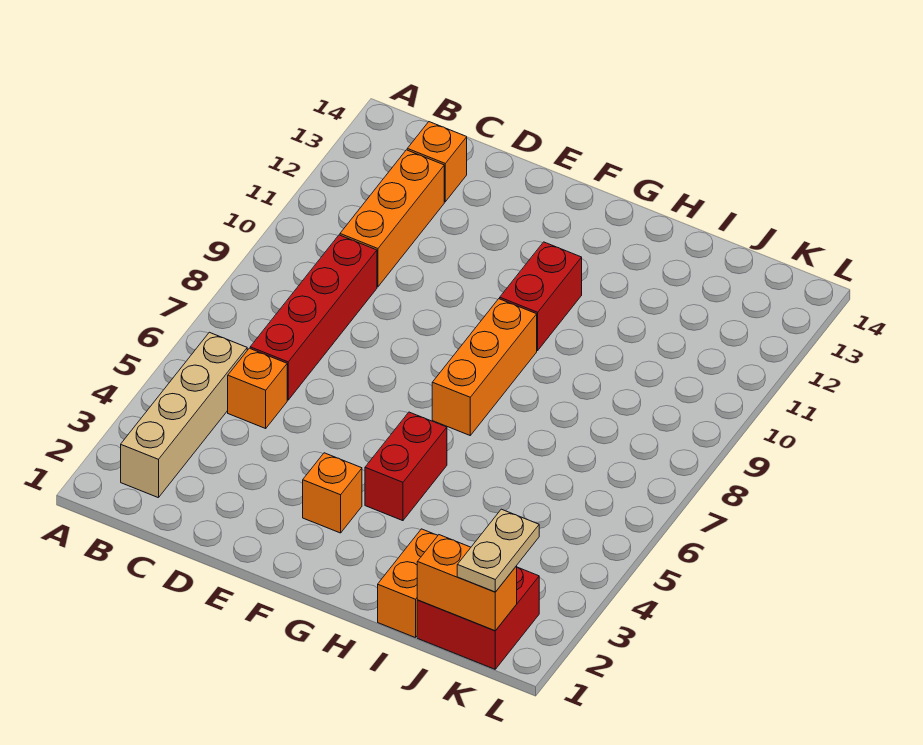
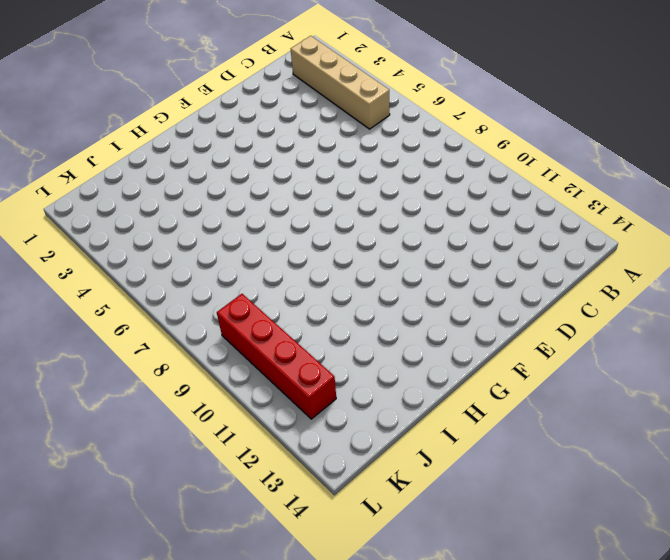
red 1x4 brick [217,294,336,419] -> red 1x4 brick moved to [250,235,377,400]
none -> orange 1x1 brick [228,348,287,428]
none -> orange 1x3 brick [340,150,444,287]
none -> orange 1x1 brick [407,122,467,202]

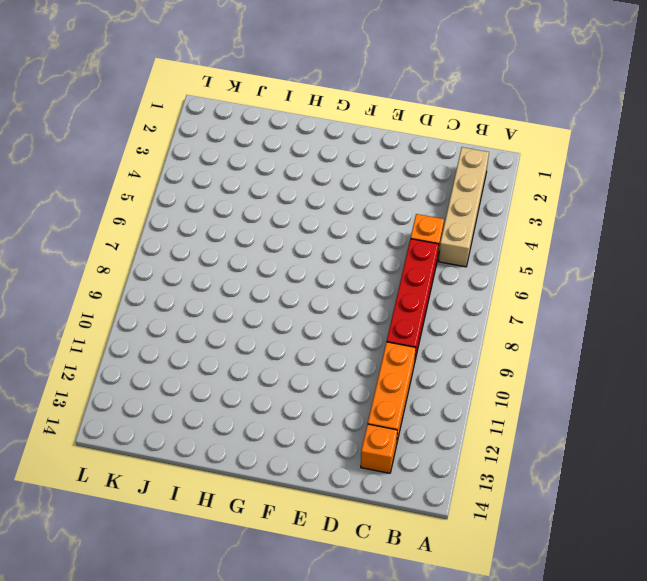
none -> orange 1x1 brick [303,453,362,533]
none -> red 1x2 brick [365,412,447,521]
none -> orange 1x3 brick [432,299,537,435]

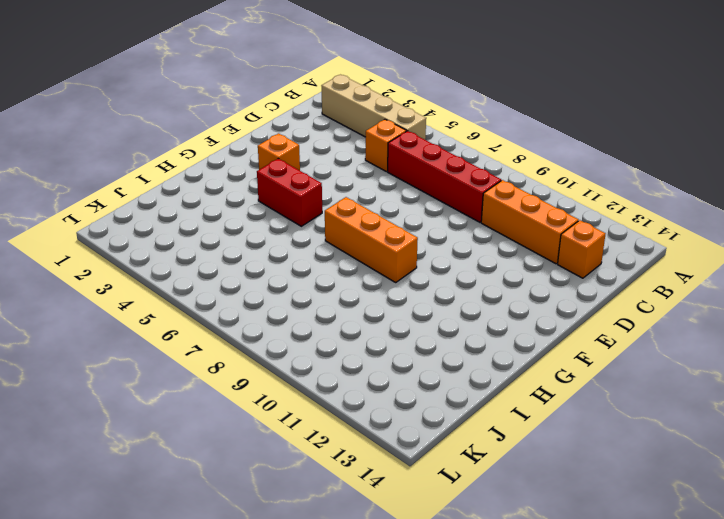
none -> red 1x2 brick [500,242,582,351]
none -> orange 1x2 brick [378,529,438,638]
none -> red 2x2 brick [417,567,539,669]

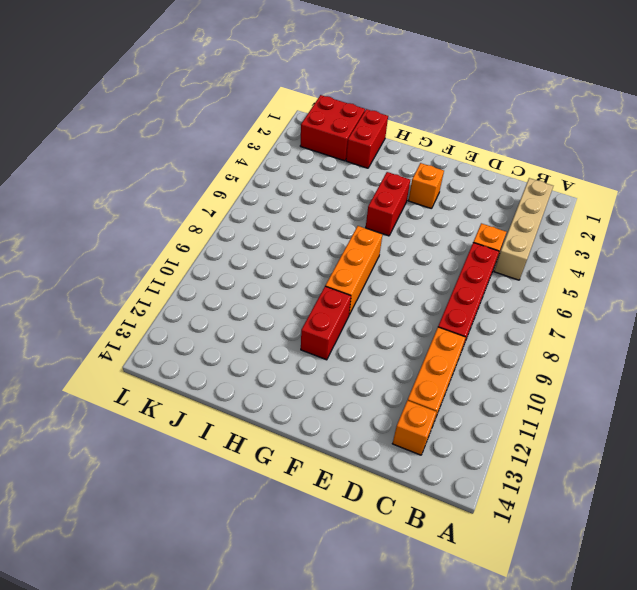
red 1x2 brick [346,109,388,168] -> orange 1x2 brick [378,529,438,638]
none -> orange 1x2 brick [417,535,517,631]
none -> tan 1x2 plate [457,509,539,592]

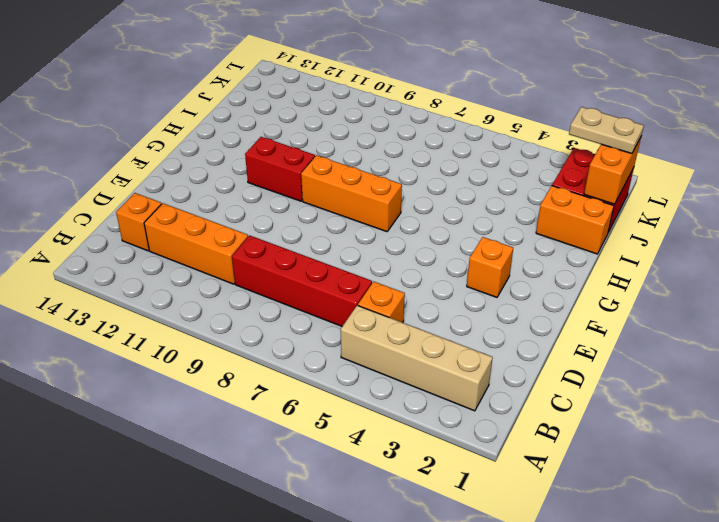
none -> red 1x2 brick [365,412,447,521]

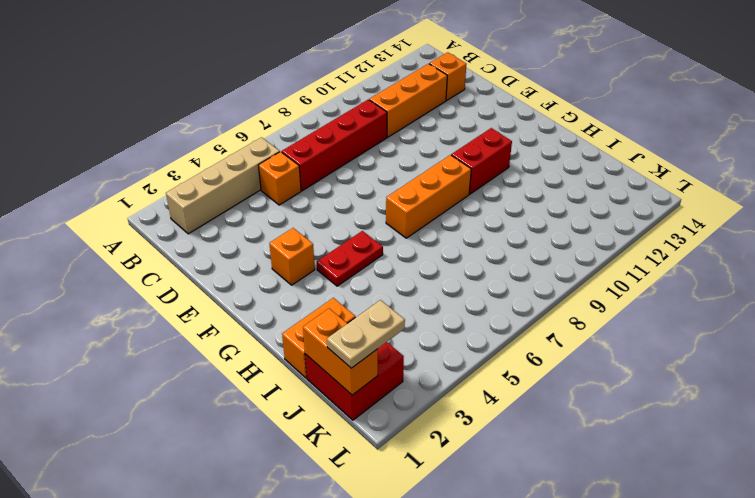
red 1x2 plate [317,231,383,286] -> red 1x2 brick [365,412,447,521]

